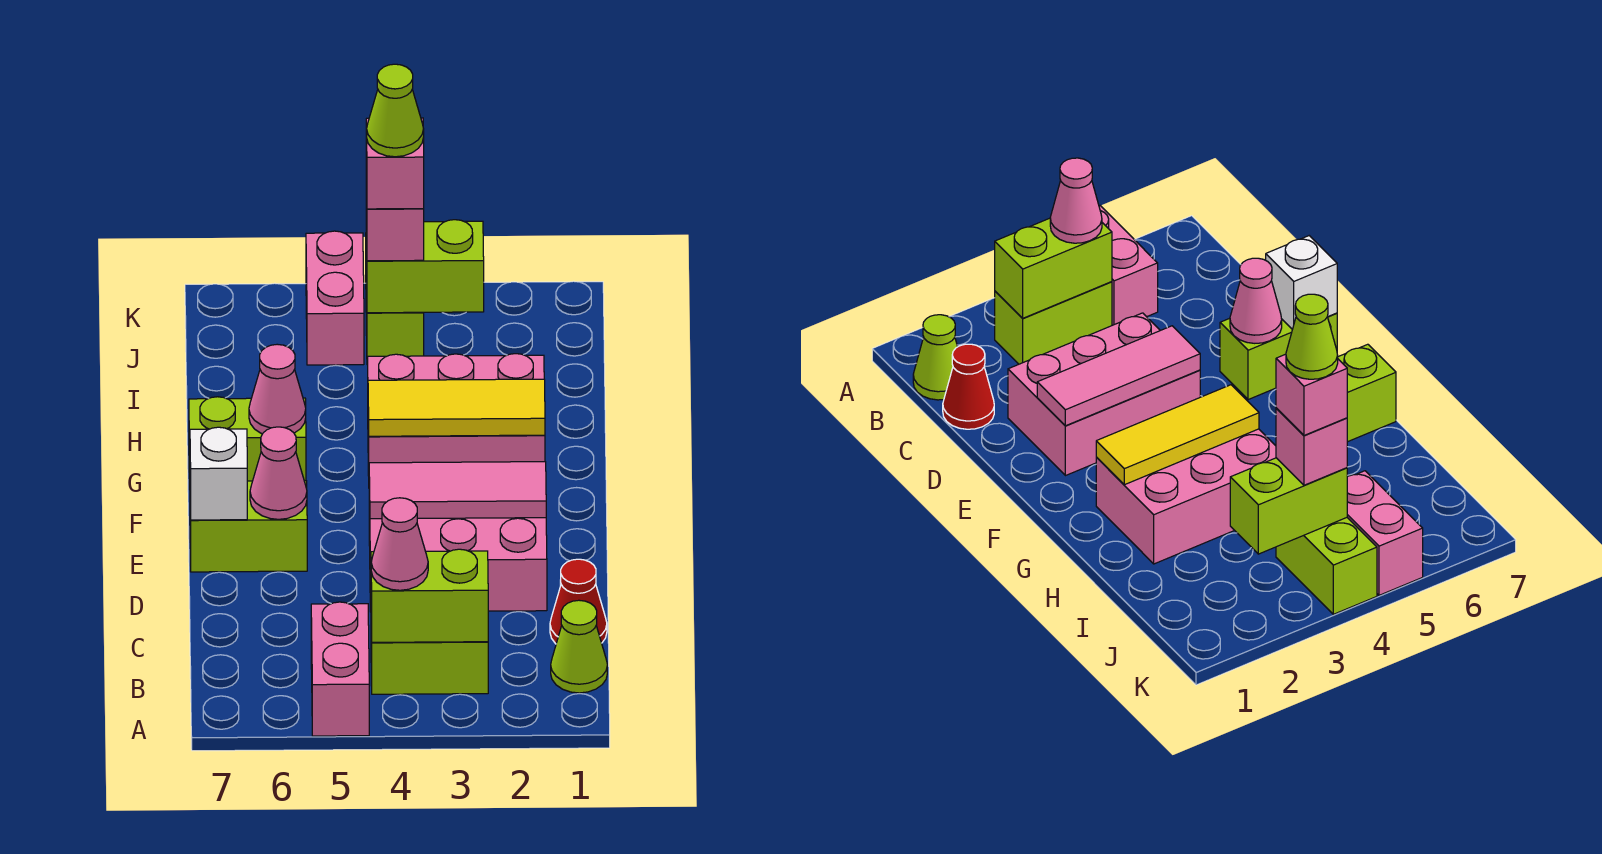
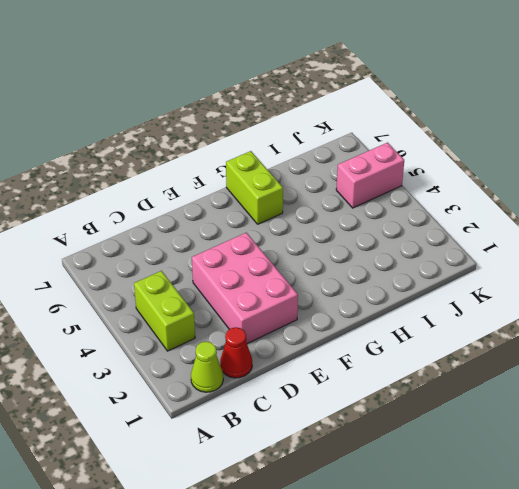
none -> pink 1x2 brick [311,602,369,736]
none -> lime 1x2 brick [190,481,307,572]
none -> pink 2x3 brick [368,354,545,476]

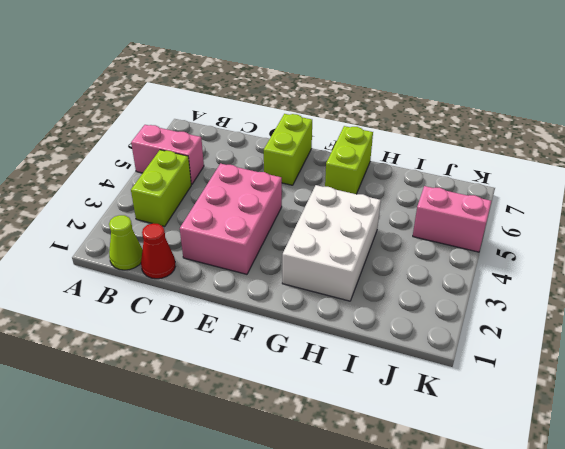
white 2x3 brick [282,185,381,301] -> pink 2x3 brick [368,354,545,476]
none -> lime 1x2 brick [366,284,424,365]
none -> lime 1x2 brick [371,549,488,642]
none -> pink 1x3 tile [369,462,546,519]

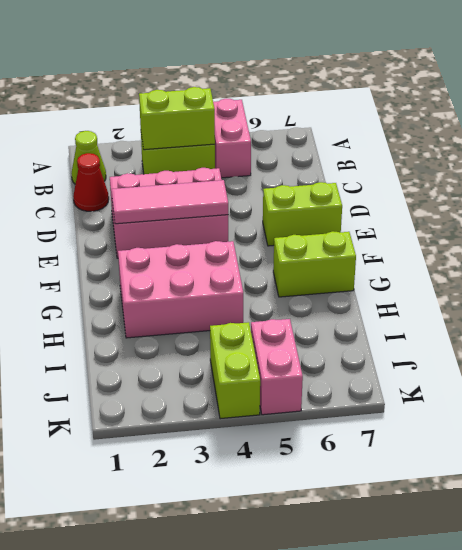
none -> pink 1x1 cone [250,427,307,519]
none -> white 1x1 brick [190,427,247,520]
none -> yellow 1x3 tile [368,379,545,436]

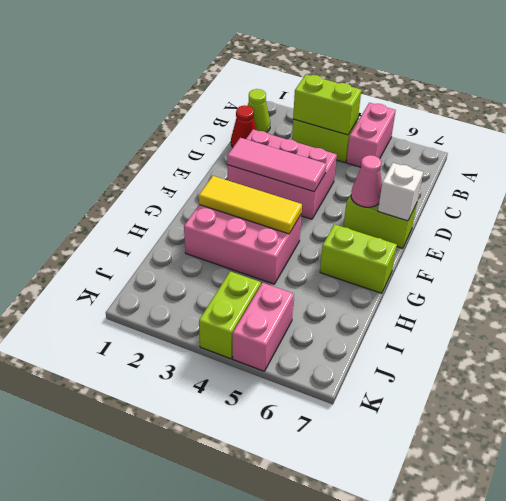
none -> pink 1x1 cone [249,344,306,434]
none -> lime 1x2 brick [366,220,484,313]
none -> pink 1x1 cone [371,498,428,590]

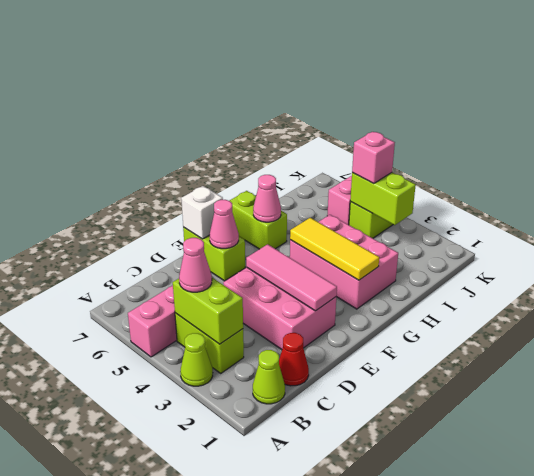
lime 1x1 cone [180,333,213,386] -> lime 1x1 cone moved to [366,64,424,157]
none -> pink 1x1 brick [366,118,424,209]

